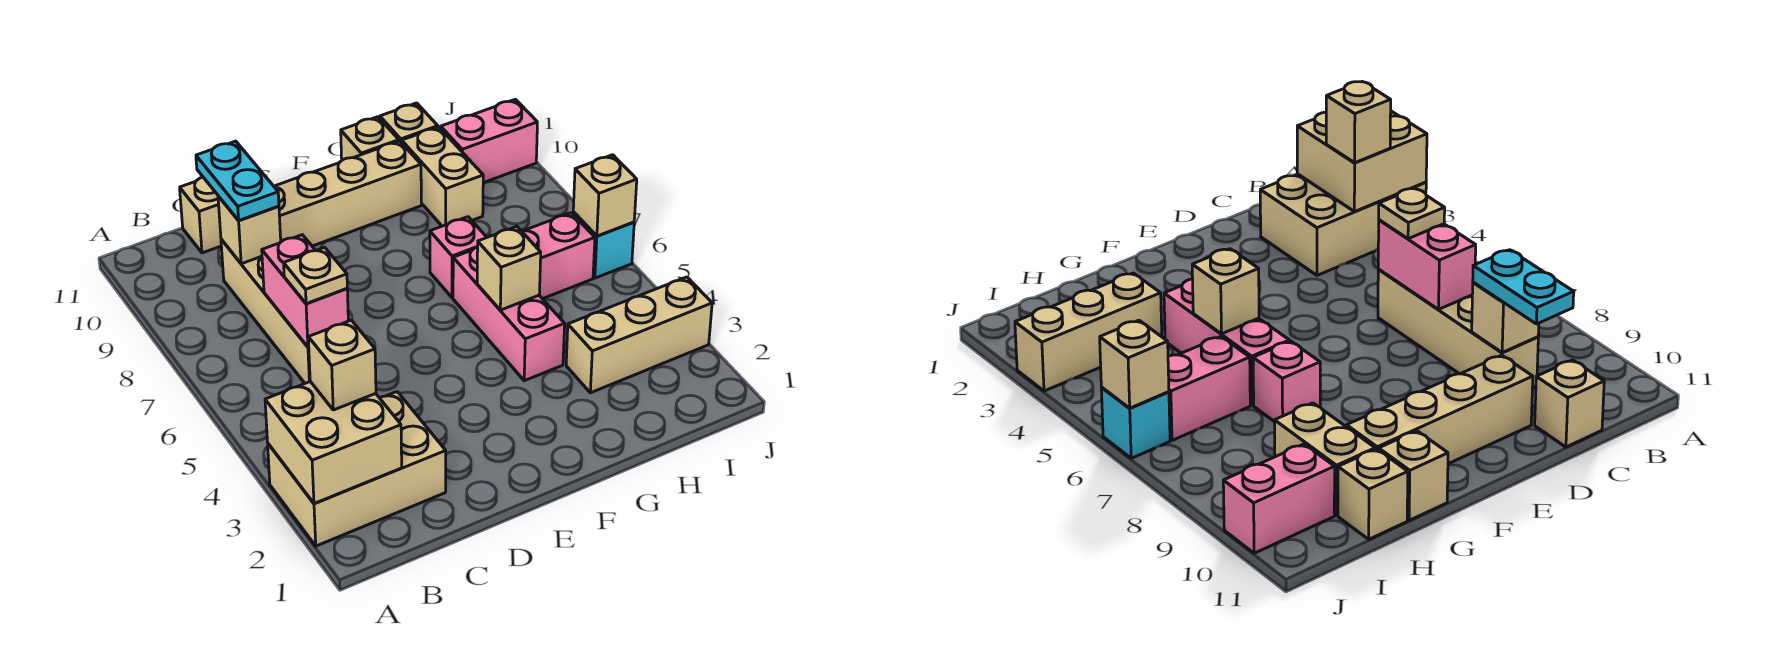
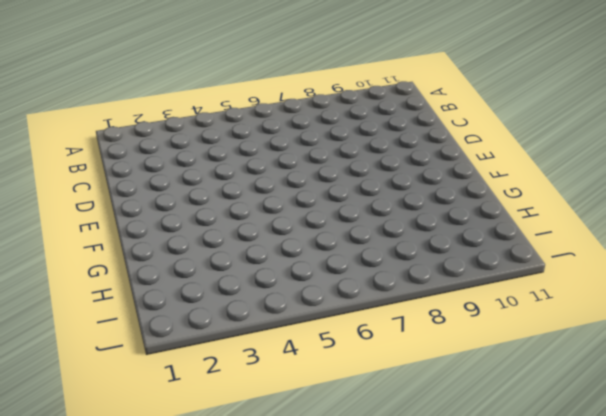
none -> tan 2x3 brick [268,392,446,546]
none -> tan 1x4 brick [221,239,310,383]
none -> tan 1x1 brick [180,177,221,253]

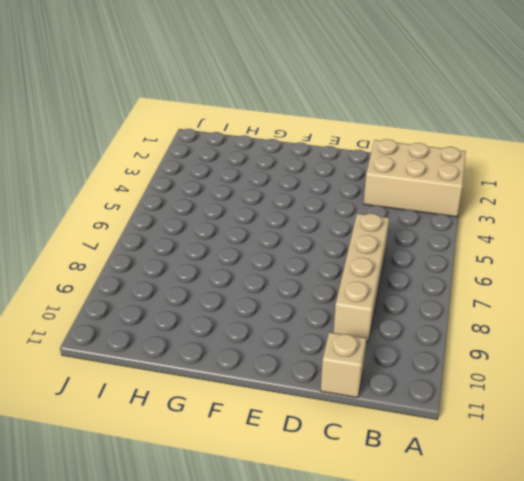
none -> tan 1x4 brick [274,141,421,246]
none -> pink 1x3 brick [453,247,565,381]
none -> pink 1x1 brick [430,217,487,298]

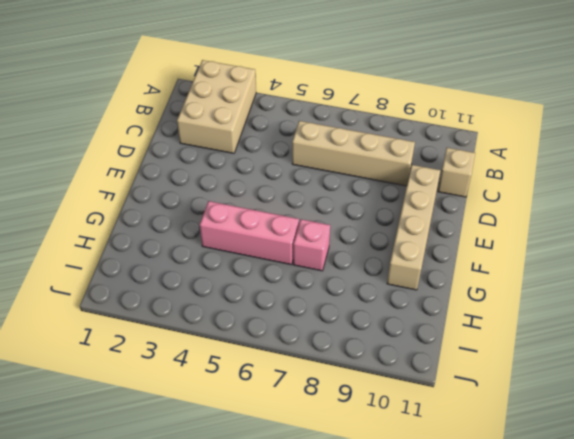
none -> tan 1x1 brick [341,117,399,160]
none -> tan 1x3 brick [566,277,712,393]
none -> pink 1x2 brick [522,213,595,299]

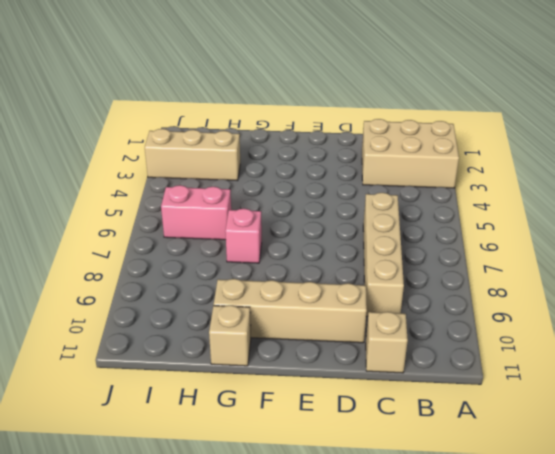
none -> pink 1x3 brick [453,247,565,381]
none -> tan 1x2 brick [402,127,483,226]
none -> tan 1x1 brick [380,103,438,143]

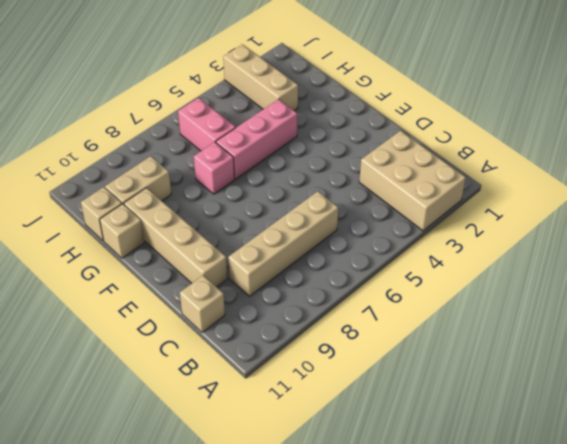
none -> pink 1x2 brick [441,99,537,183]
none -> cyan 1x1 brick [573,212,634,278]
none -> tan 2x2 brick [265,382,402,503]

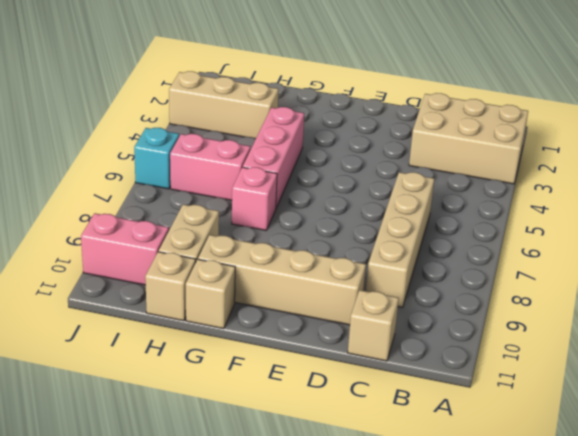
none -> tan 2x2 brick [265,382,402,503]
none -> pink 1x2 brick [262,235,348,347]
none -> tan 1x1 brick [218,196,281,264]

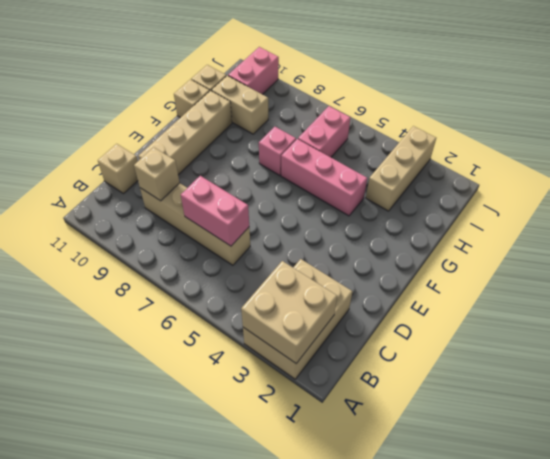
none -> cyan 1x1 brick [573,212,634,278]
none -> tan 1x1 brick [477,226,541,310]
none -> tan 1x1 brick [573,155,637,236]

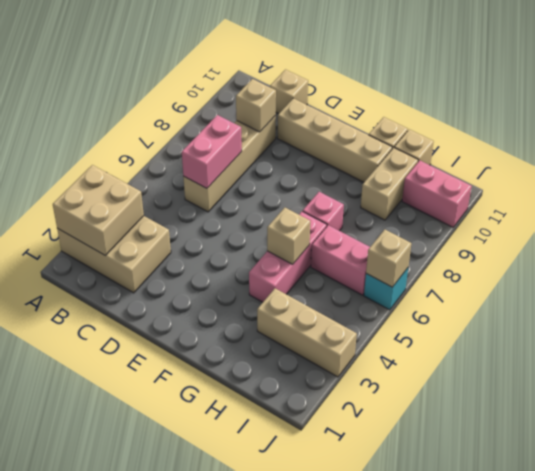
none -> tan 1x1 brick [308,320,376,410]
none -> tan 1x1 plate [284,247,347,304]
none -> cyan 1x2 plate [196,141,279,220]

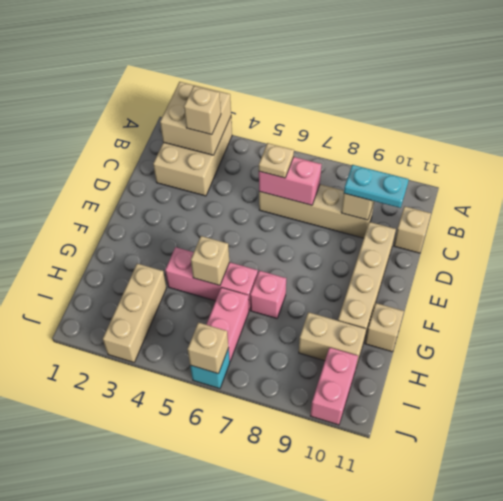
none -> tan 1x1 brick [380,103,438,143]

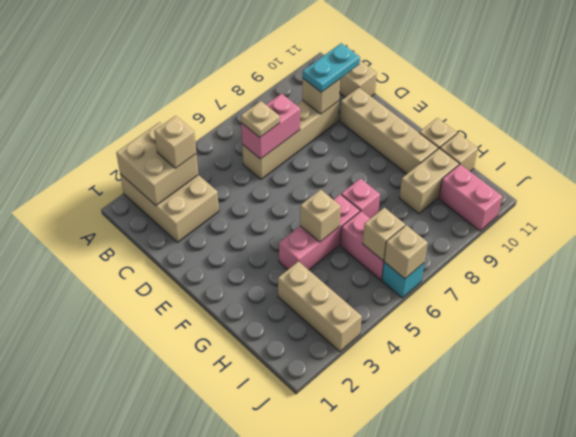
tan 1x1 brick [363,208,405,261] -> none

